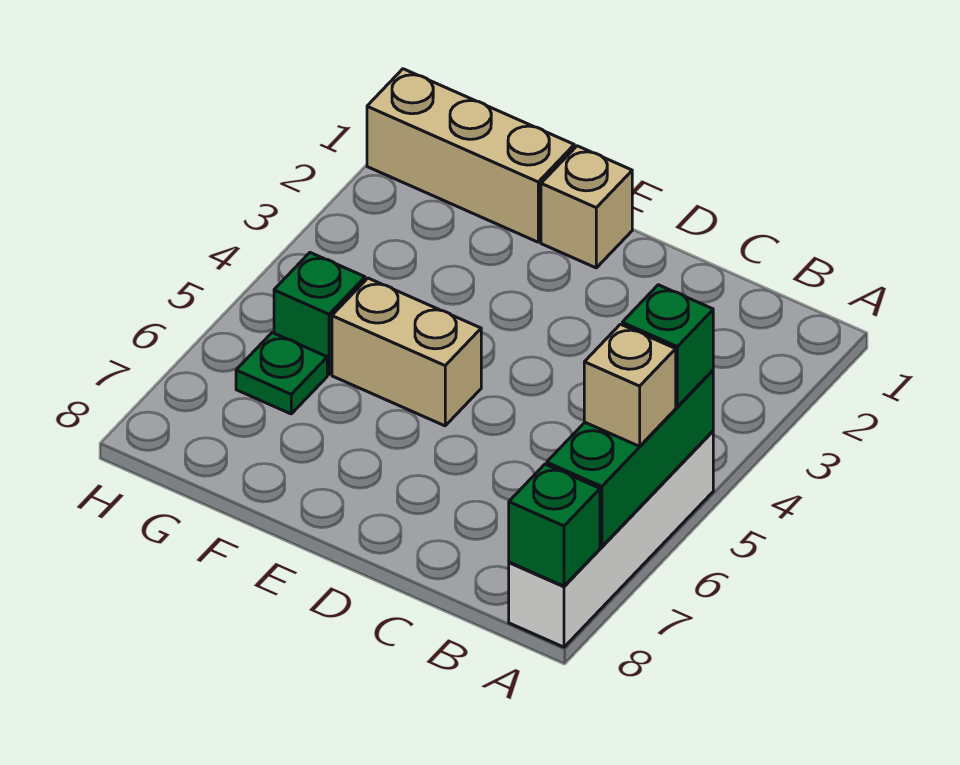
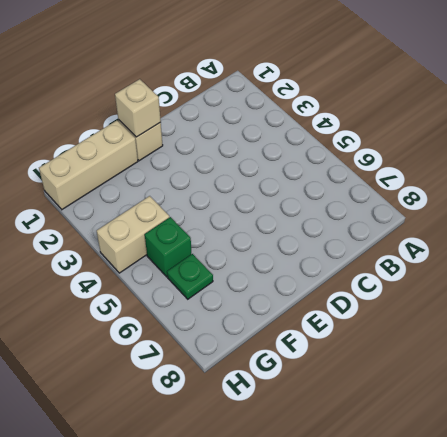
tan 1x1 brick [115,79,161,137] -> tan 1x1 brick moved to [584,324,676,446]
tan 1x2 brick [97,196,169,273] -> tan 1x2 brick moved to [332,278,481,426]
none -> white 1x4 brick [509,431,713,647]
none -> green 1x3 brick [547,370,713,547]

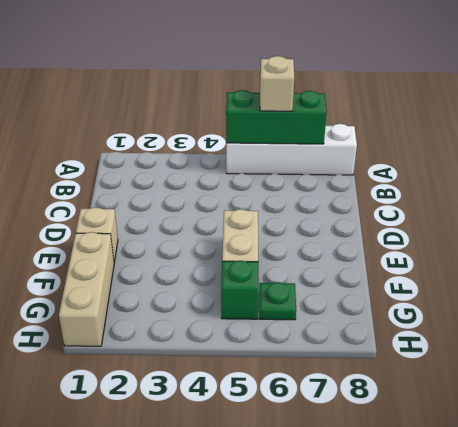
none -> green 1x1 brick [509,464,600,586]
none -> green 1x1 brick [622,285,713,407]

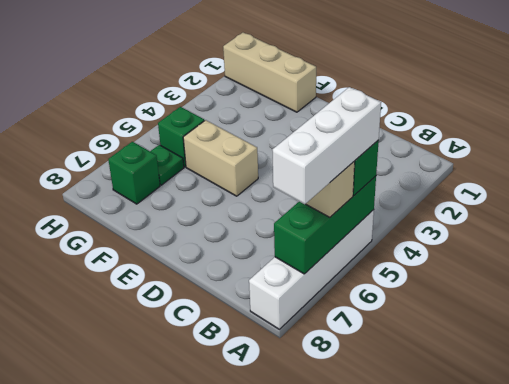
white 1x3 brick [272,87,381,204] -> none
green 1x1 brick [108,142,160,204] -> green 1x1 brick moved to [509,464,600,586]
none -> tan 1x1 brick [541,146,632,268]

